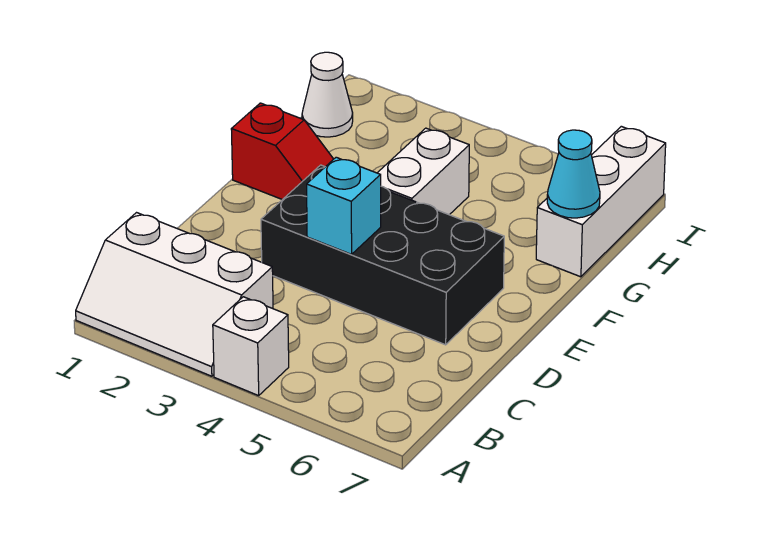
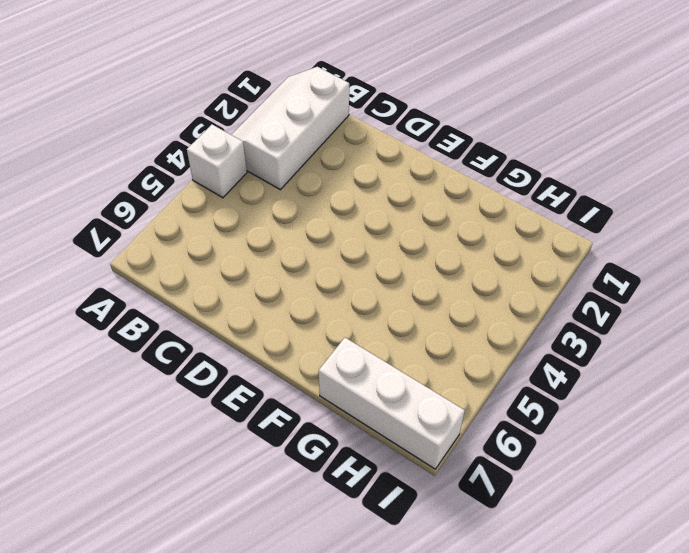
none -> black 2x4 brick [261,165,504,345]
none -> red 1x2 slope [231,103,333,200]

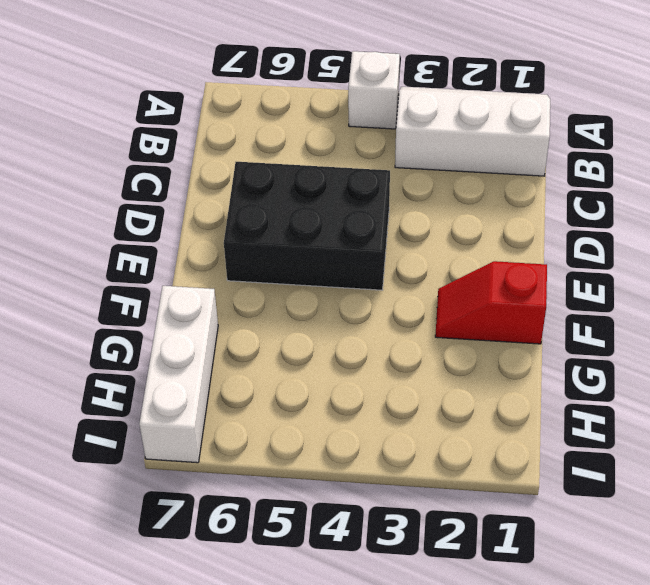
black 2x3 brick [224,162,390,290] -> black 2x4 brick [261,165,504,345]
none -> white 1x2 brick [378,128,469,215]
none -> white 1x1 cone [302,52,353,137]

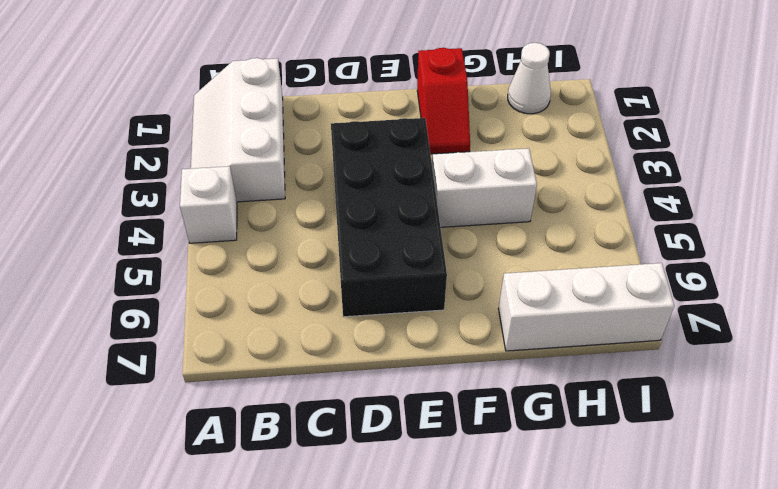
none -> cyan 1x1 brick [307,157,381,254]
none -> cyan 1x1 cone [547,130,600,218]

